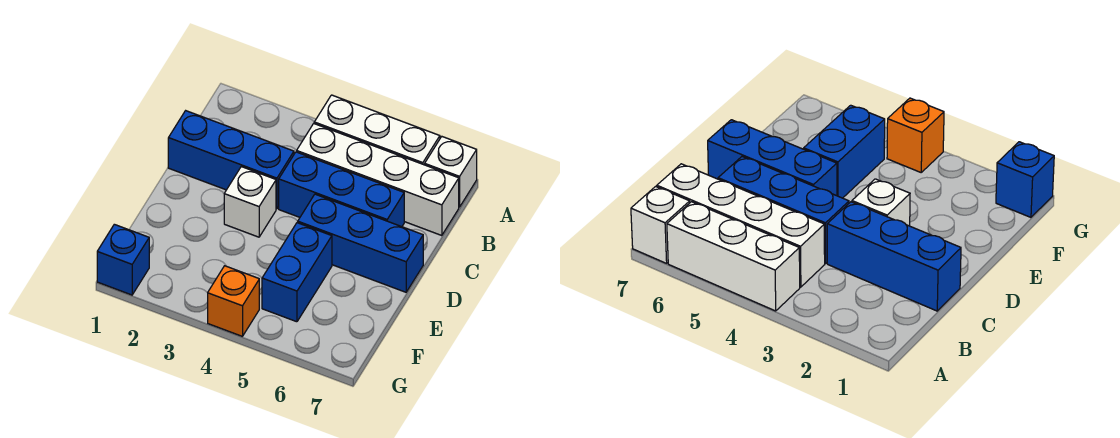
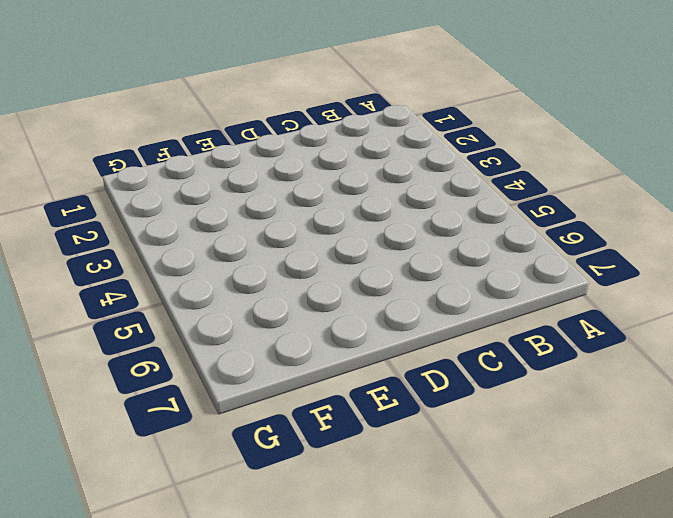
none -> white 1x3 brick [314,95,440,165]
none -> white 1x1 brick [425,137,477,207]

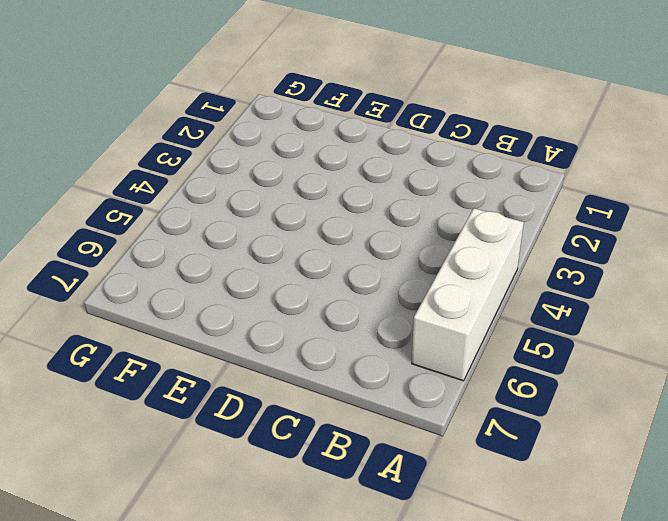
none -> white 1x1 brick [425,137,477,207]
none -> white 1x4 brick [297,124,459,236]

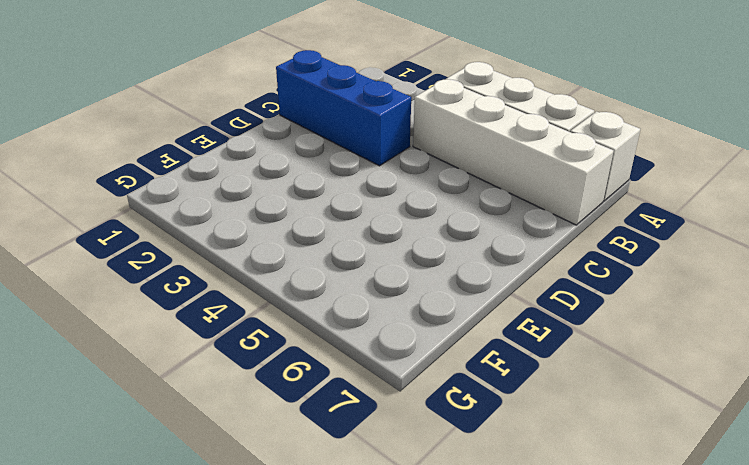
none -> blue 1x3 brick [279,152,404,227]
none -> white 1x1 brick [224,167,276,237]

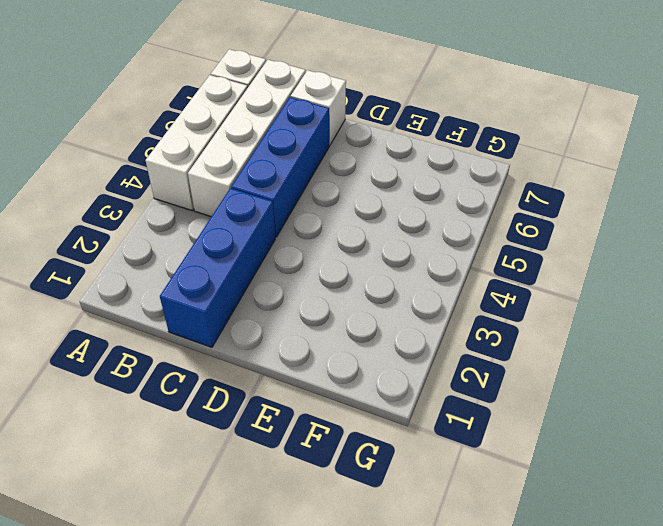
white 1x1 brick [291,70,346,145] -> white 1x1 brick moved to [224,167,276,237]
none -> blue 1x3 brick [298,194,423,292]
none -> blue 1x2 brick [262,223,332,322]

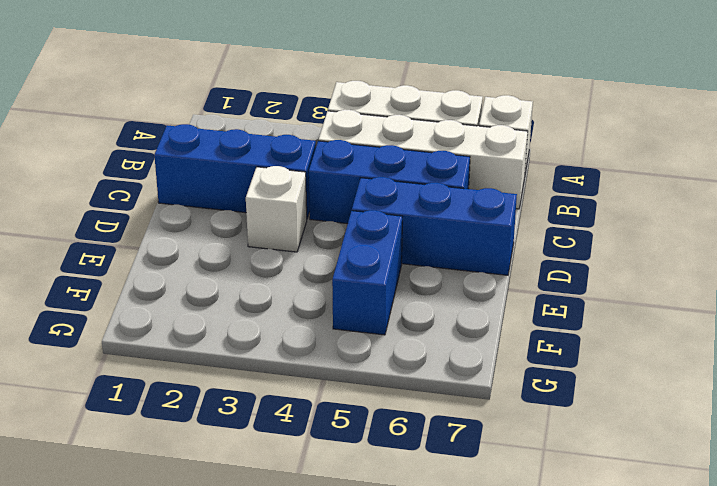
none -> blue 1x1 brick [97,224,149,295]
none -> orange 1x1 brick [208,266,259,336]

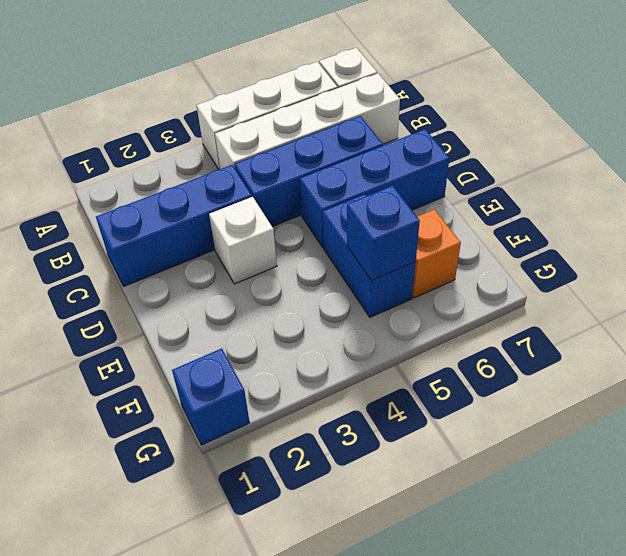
blue 1x1 brick [347,186,420,281] -> none
orange 1x1 brick [412,209,461,298] -> orange 1x1 brick moved to [208,266,259,336]

